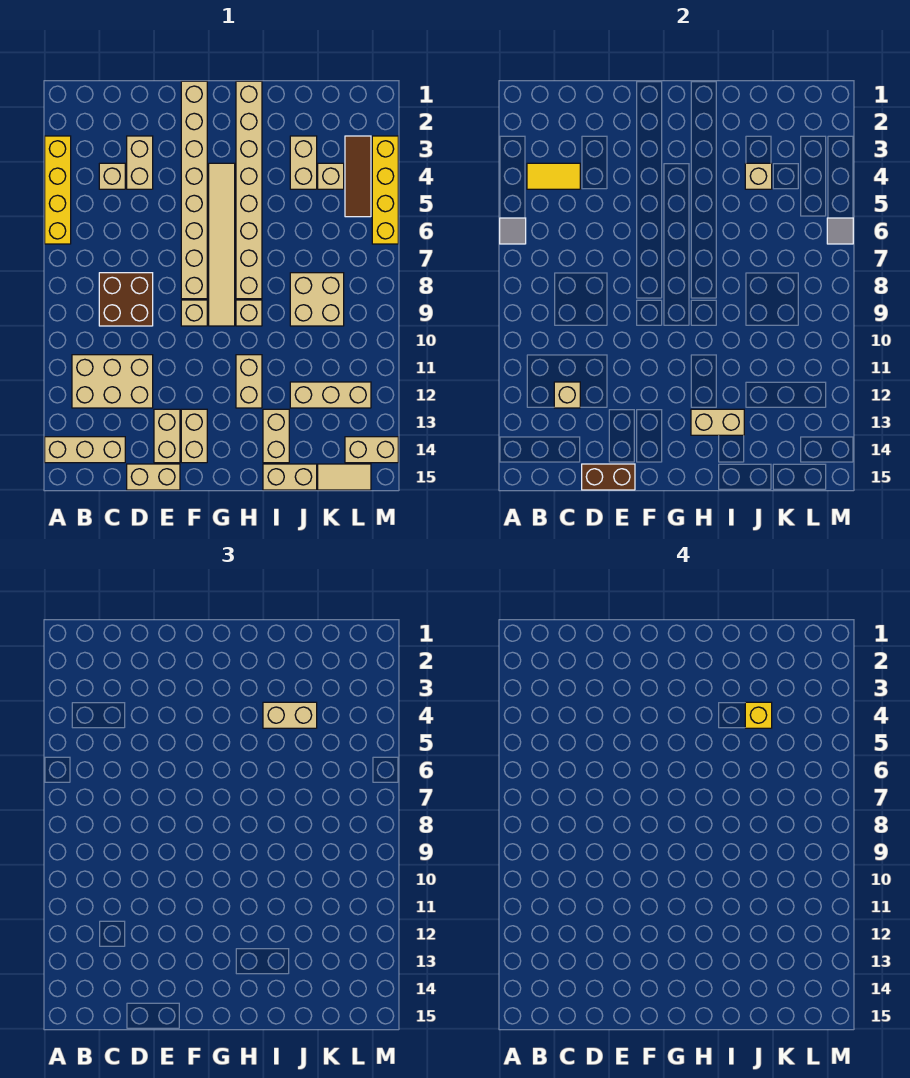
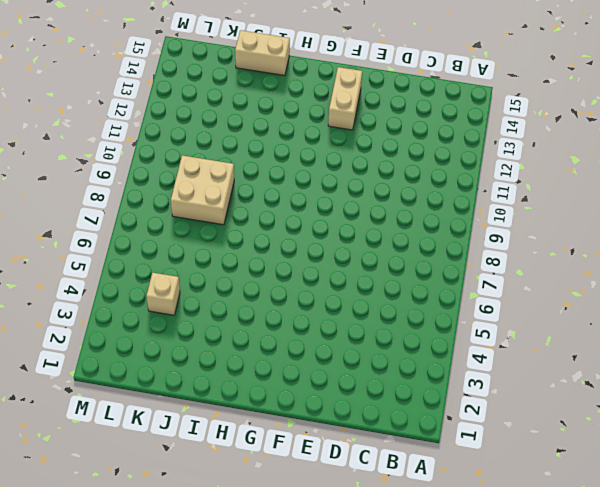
none -> yellow 1x4 brick [45,136,71,244]
none -> tan 1x3 brick [45,437,125,463]
none -> tan 2x3 brick [72,355,153,408]
none -> tan 1x1 brick [99,163,125,189]

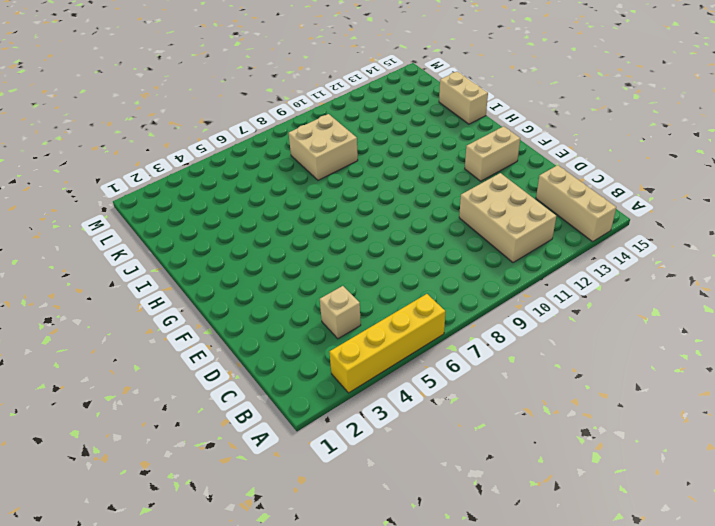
none -> brown 2x2 brick [99,273,153,326]
none -> tan 1x2 brick [127,136,153,189]
none -> tan 1x2 brick [127,464,180,490]
none -> tan 1x2 brick [154,409,180,463]

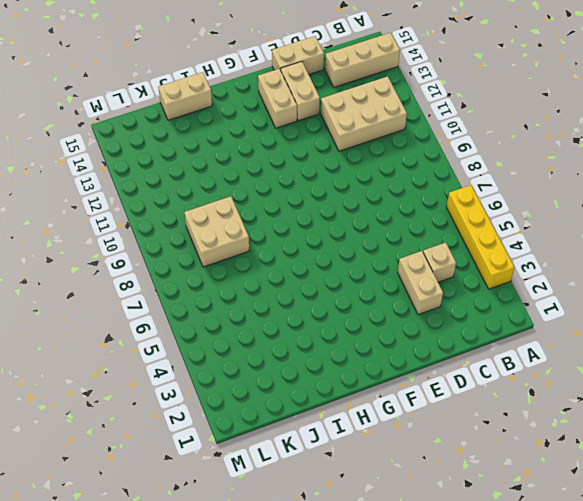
none -> brown 2x2 brick [99,273,153,326]
none -> tan 1x8 brick [181,81,207,299]
none -> tan 1x1 brick [181,300,207,326]
none -> tan 1x6 tile [209,163,235,326]

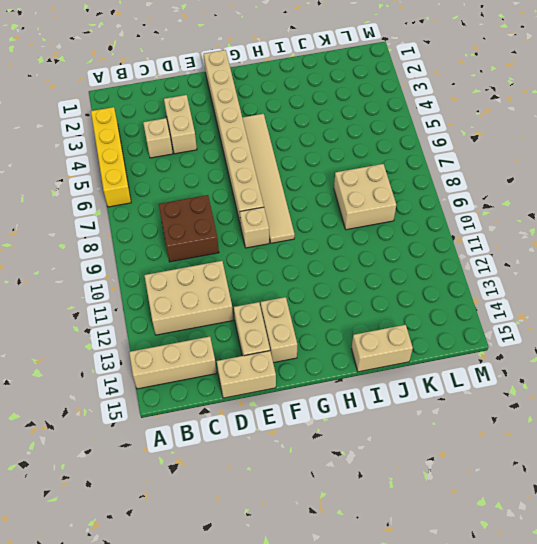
none -> tan 1x8 brick [236,81,262,299]
none -> tan 1x1 brick [236,300,262,326]
none -> tan 1x2 brick [236,355,262,408]
none -> tan 1x2 brick [263,409,289,463]

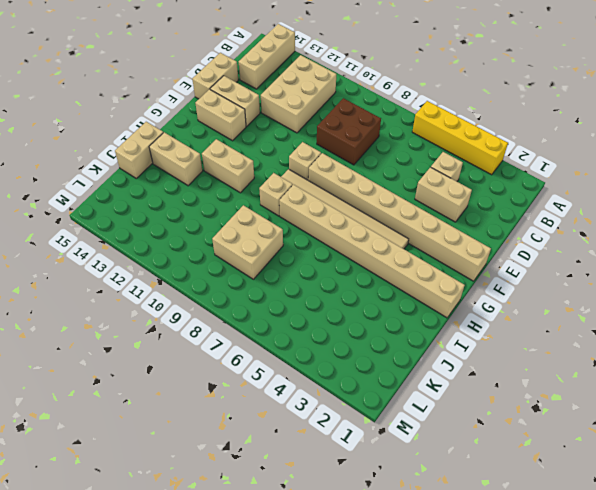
none -> tan 1x2 brick [290,136,317,189]
none -> tan 1x3 brick [290,382,371,408]
none -> tan 1x1 brick [318,163,344,189]
none -> tan 1x2 tile [318,464,371,490]

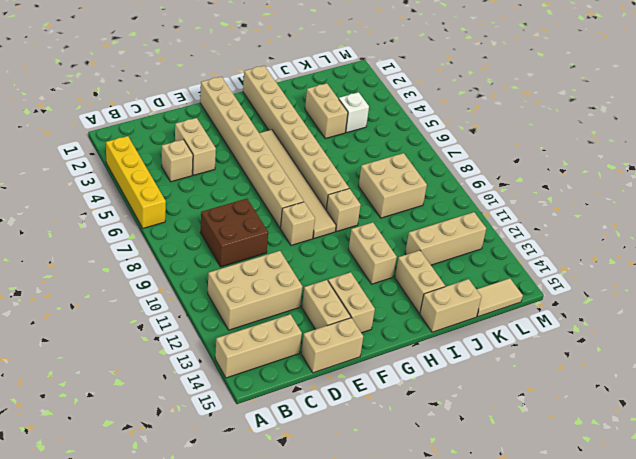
white 1x1 brick [339,92,369,133] -> tan 1x1 brick [318,163,344,189]
none -> brown 1x3 tile [345,136,371,217]
none -> tan 1x2 brick [345,437,398,463]
none -> yellow 1x4 brick [372,136,398,244]
none -> grey 1x1 tile [500,218,526,244]

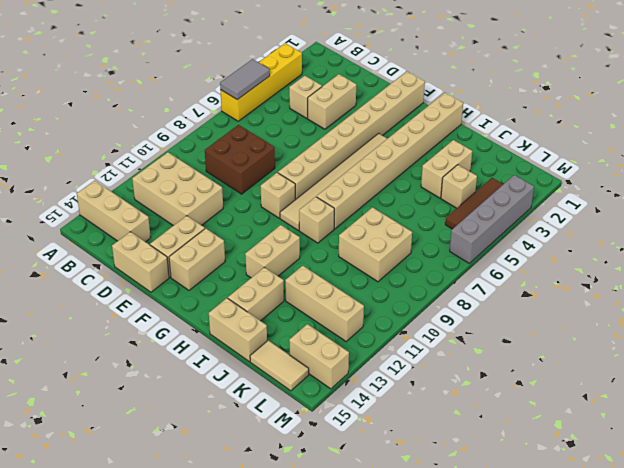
grey 1x2 tile [220,59,270,100] -> grey 1x1 tile [500,218,526,244]
grey 1x4 brick [450,175,534,263] -> yellow 1x4 brick [372,136,398,244]
none -> yellow 1x2 tile [527,163,580,189]
none -> tan 1x1 brick [554,382,580,408]
none -> brown 1x2 brick [582,464,635,490]
none -> tan 1x2 brick [691,409,744,435]

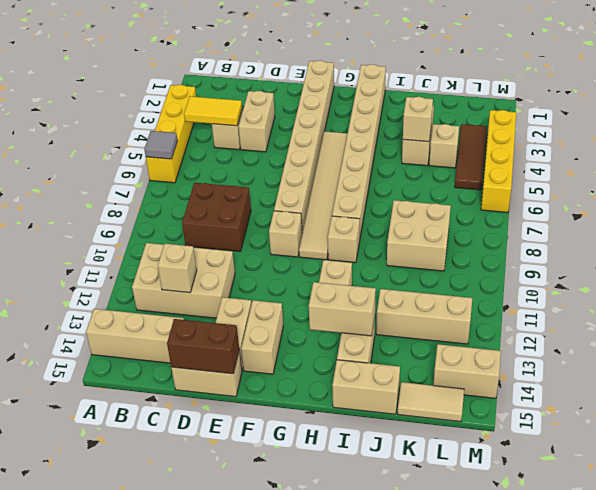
none -> grey 1x1 tile [827,218,853,244]
none -> tan 1x2 brick [263,702,317,728]
none -> yellow 1x1 brick [745,702,772,728]

